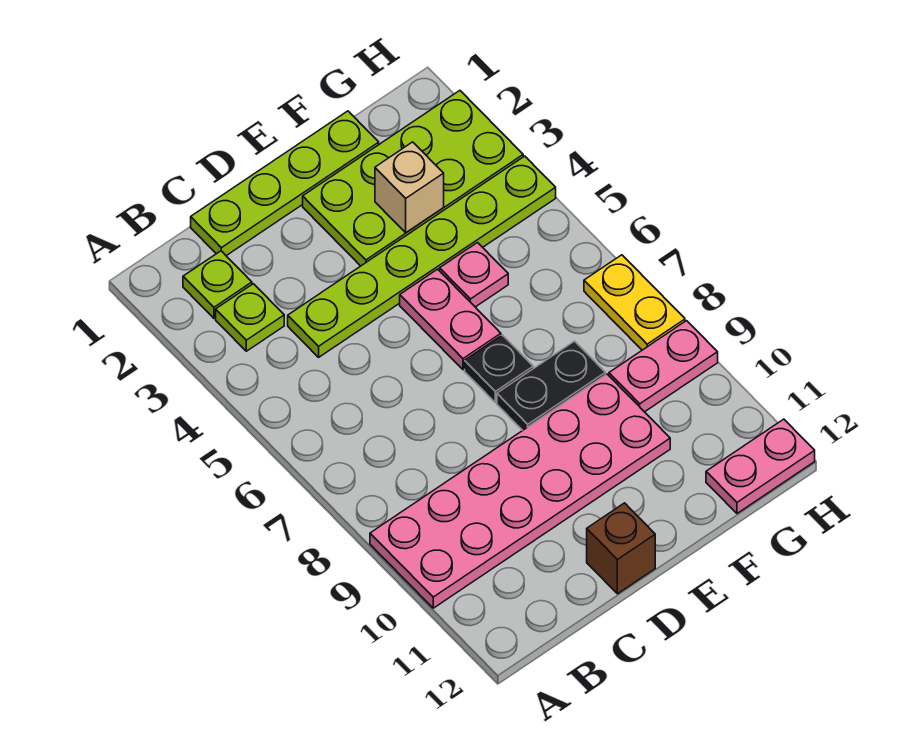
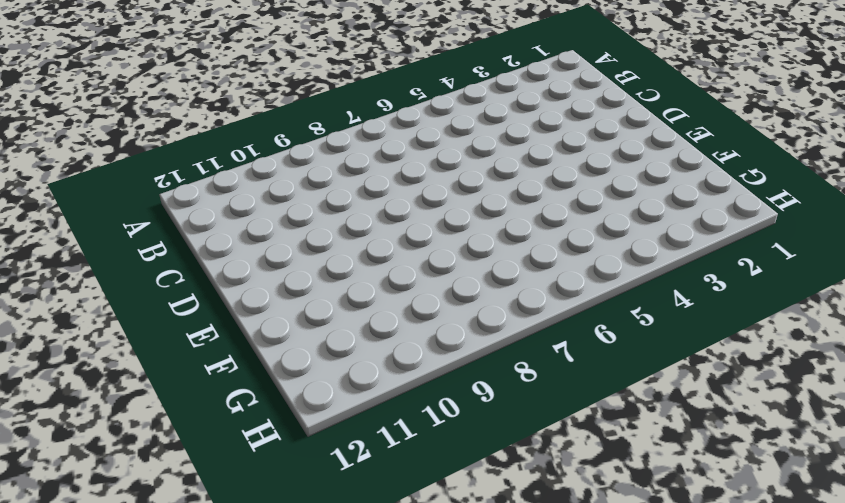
none -> pink 2x6 plate [370,374,670,608]
none -> lime 1x1 plate [183,251,252,318]
none -> lime 1x1 plate [216,284,284,351]

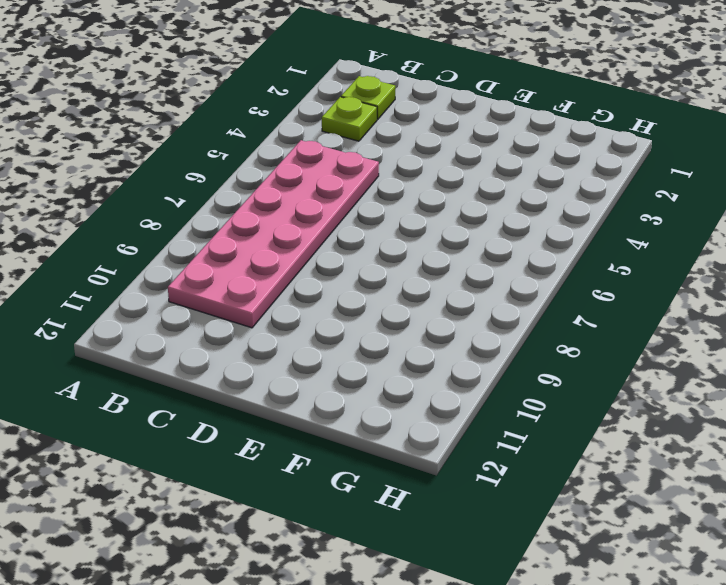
pink 2x6 plate [168,140,379,328] -> pink 2x6 plate turned to [370,374,670,608]
none -> lime 1x4 plate [191,111,379,256]
none -> lime 1x6 plate [288,156,556,357]
none -> brown 1x1 brick [587,503,655,594]

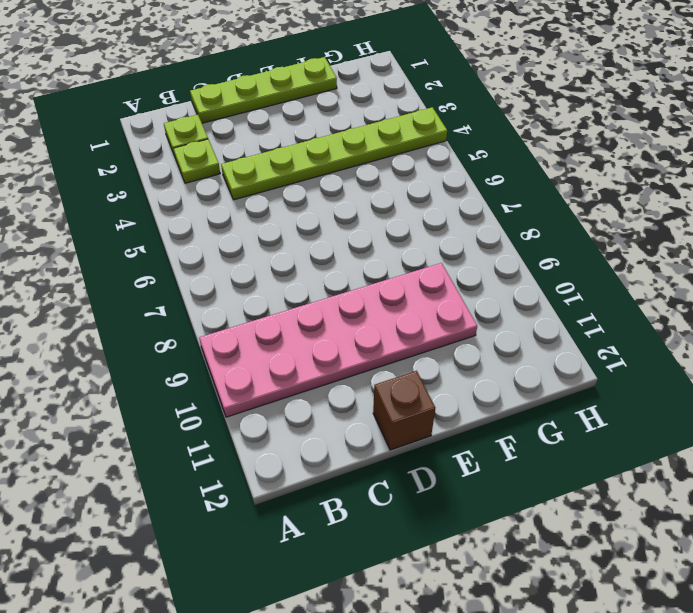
none -> lime 2x4 plate [303,91,523,266]
none -> pink 1x2 plate [400,269,501,370]
none -> black 1x1 plate [465,335,533,403]

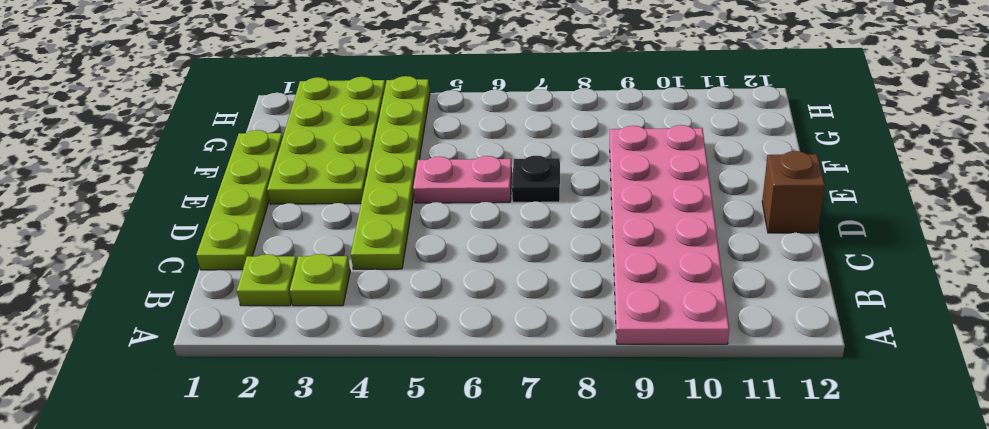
none -> black 1x2 plate [497,341,606,430]
none -> pink 1x1 plate [440,243,508,307]
none -> pink 1x2 plate [609,321,718,412]

